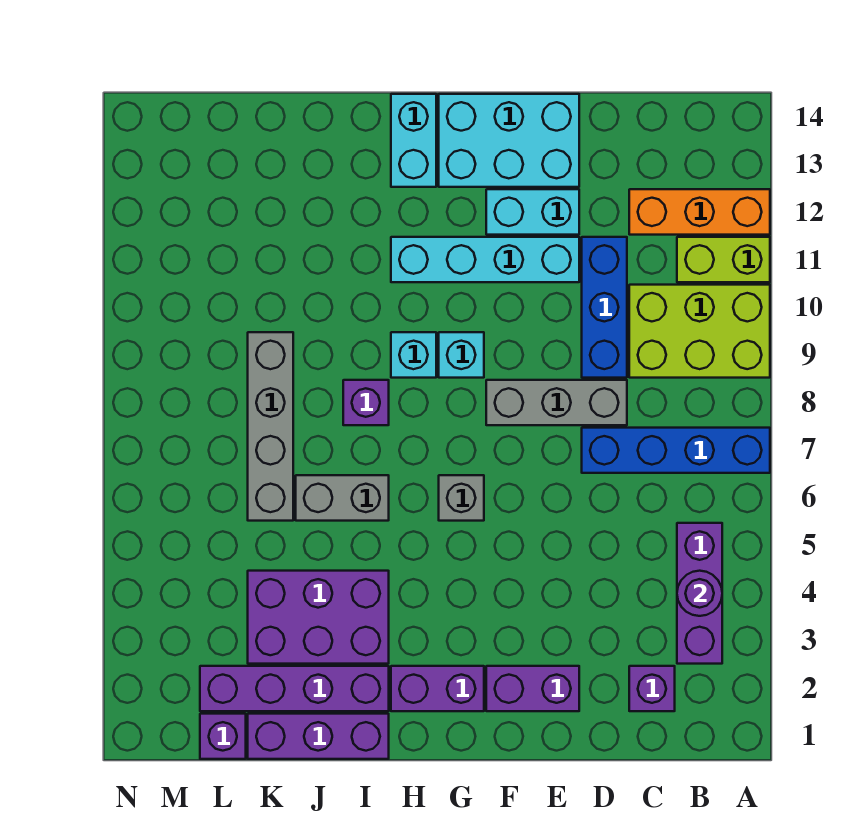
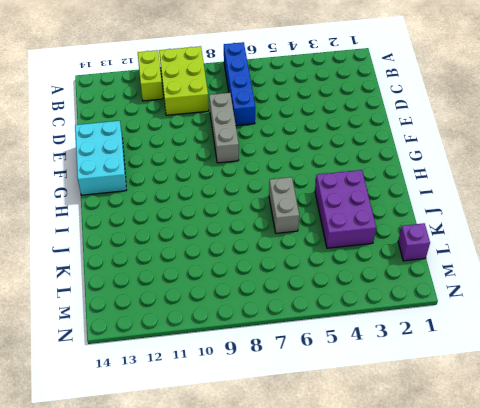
none -> orange 1x3 brick [629,189,770,235]
none -> purple 1x3 brick [677,523,722,664]
none -> purple 1x1 brick [629,666,675,711]

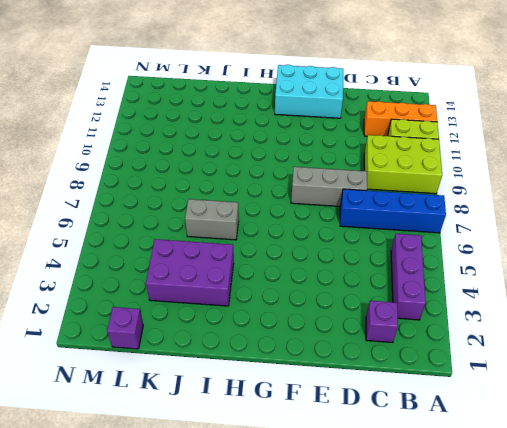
none -> blue 1x3 brick [582,237,627,378]
none -> purple 1x2 brick [486,666,579,711]
none -> cyan 1x4 brick [391,237,579,282]

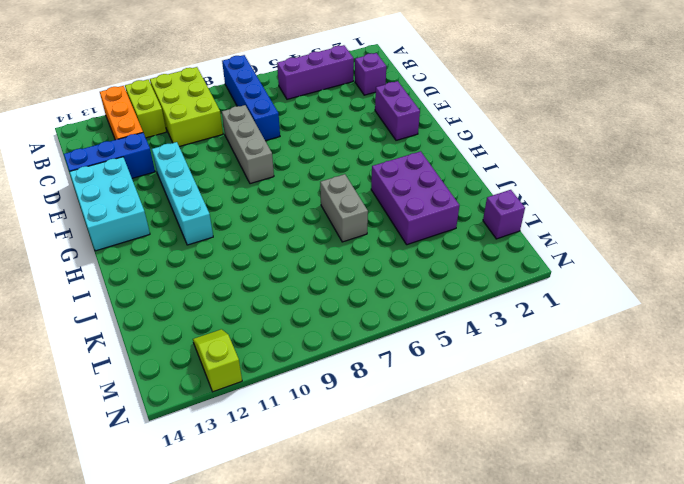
blue 1x3 brick [64,133,155,178] -> blue 1x3 brick moved to [582,237,627,378]
lime 1x2 slope [193,329,242,392] -> none
none -> cyan 1x2 brick [486,189,579,235]
none -> purple 1x2 brick [391,666,484,711]
none -> grey 1x1 brick [439,475,484,521]

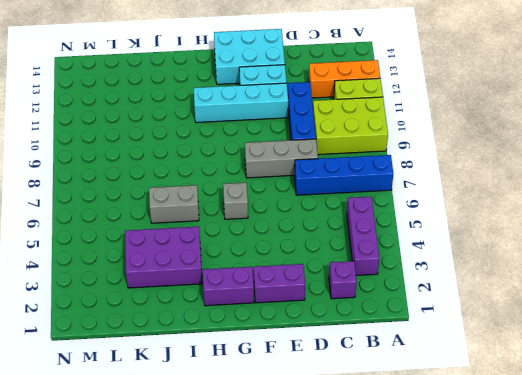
none -> cyan 1x1 brick [439,332,484,378]
none -> cyan 1x1 brick [391,332,436,378]
none -> cyan 1x2 brick [391,94,436,187]

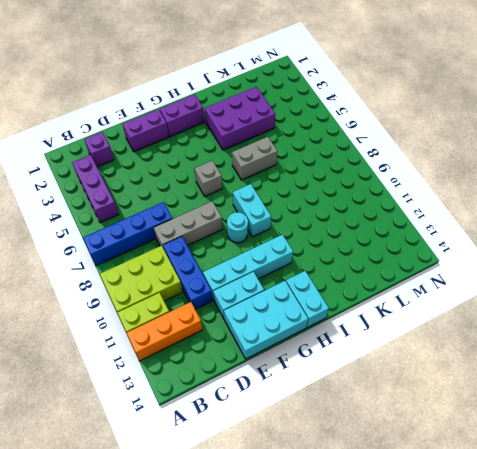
cyan 1x1 round brick [227,212,248,243] -> cyan 1x1 brick [439,332,484,378]
cyan 1x2 brick [233,184,271,237] -> cyan 1x1 brick [391,332,436,378]
none -> purple 1x3 brick [248,714,389,759]
none -> purple 1x4 brick [200,666,389,711]
none -> purple 1x1 brick [343,380,389,425]

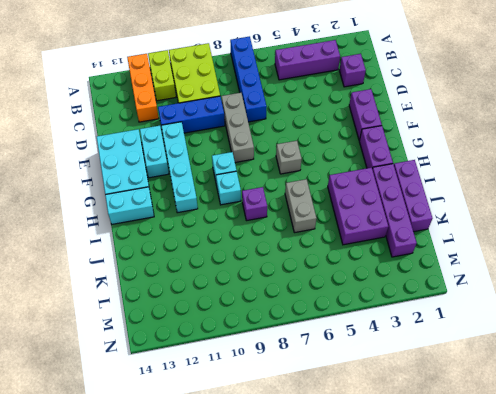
none -> grey 1x4 brick [248,332,293,521]
none -> purple 1x1 brick [200,714,246,759]
none -> purple 1x1 round brick [677,571,722,616]

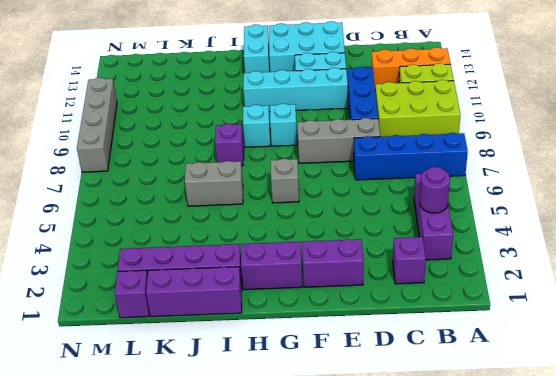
grey 1x4 brick [77,78,117,172] -> grey 1x4 brick moved to [248,332,293,521]
none -> purple 2x3 brick [248,571,389,664]

